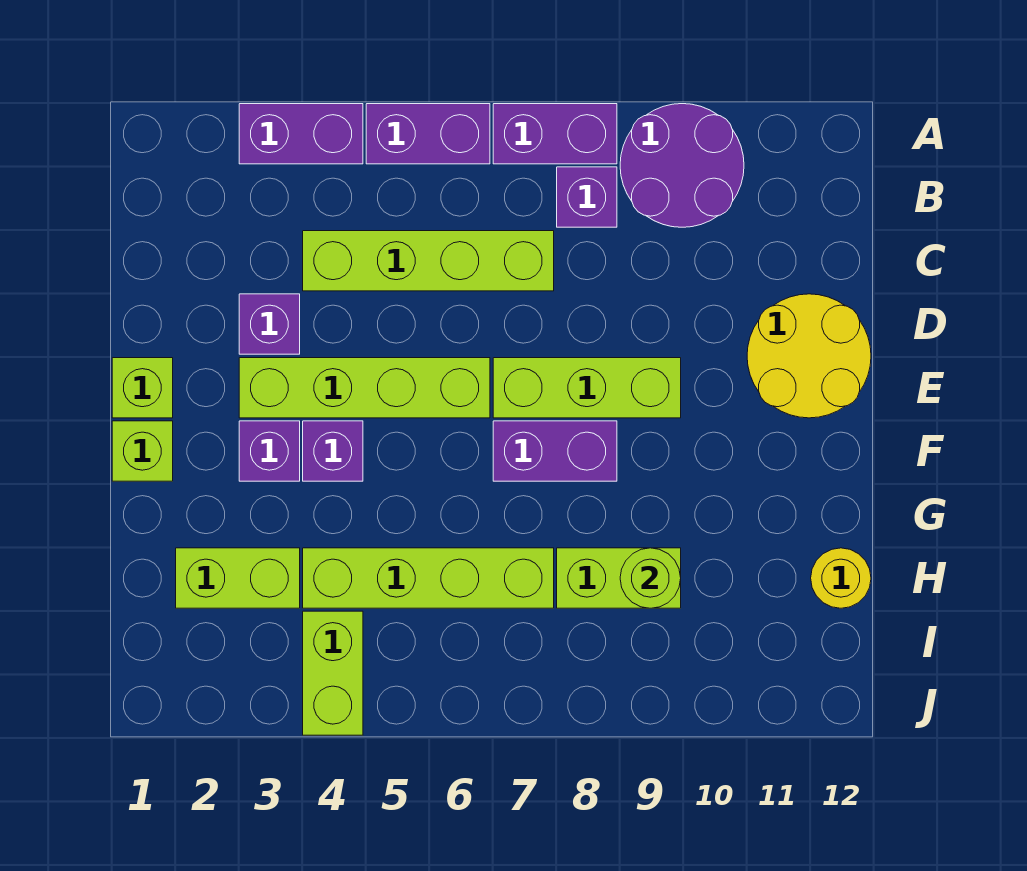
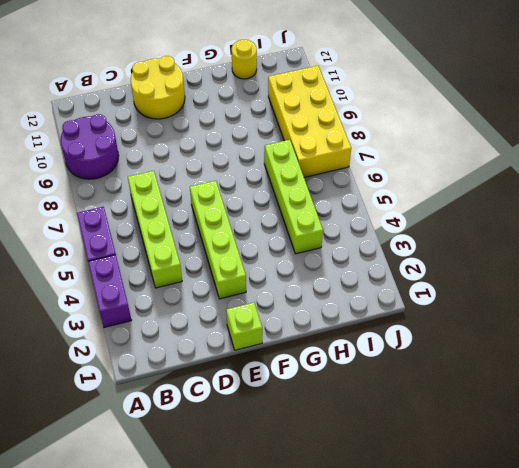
yellow 2x4 brick [268,66,351,177] -> none
none -> purple 1x2 brick [493,104,617,164]
none -> purple 1x1 brick [557,167,617,227]
none -> purple 1x1 brick [239,294,300,354]

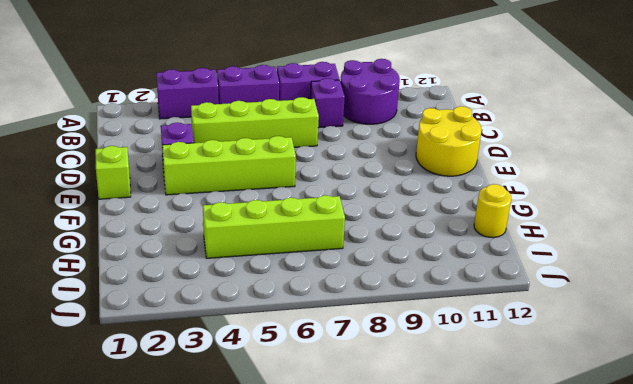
none -> lime 1x3 brick [493,358,681,418]
none -> lime 1x1 brick [112,421,173,481]
none -> purple 1x1 brick [239,421,300,481]

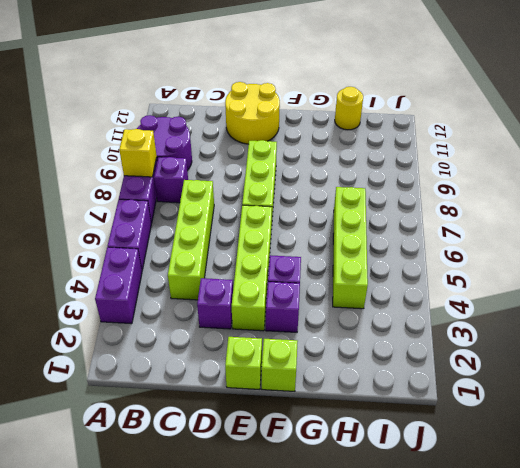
yellow 1x1 brick [119,129,157,177] -> none
none -> purple 1x2 brick [493,421,617,481]
none -> lime 1x2 brick [176,548,300,608]
none -> lime 1x2 brick [557,548,681,608]

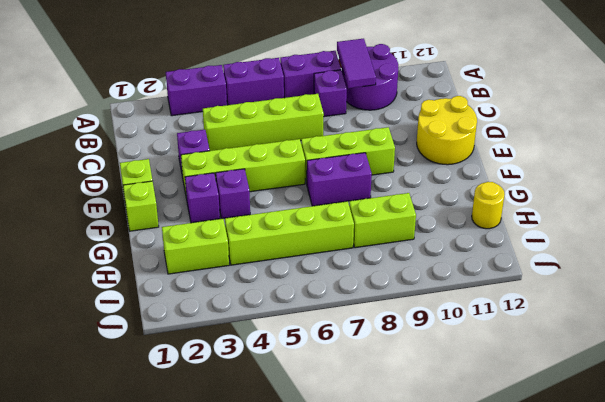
purple 1x2 tile [337,39,376,88] -> none
none -> lime 1x2 brick [303,611,363,735]
none -> lime 1x1 round brick [620,548,681,608]

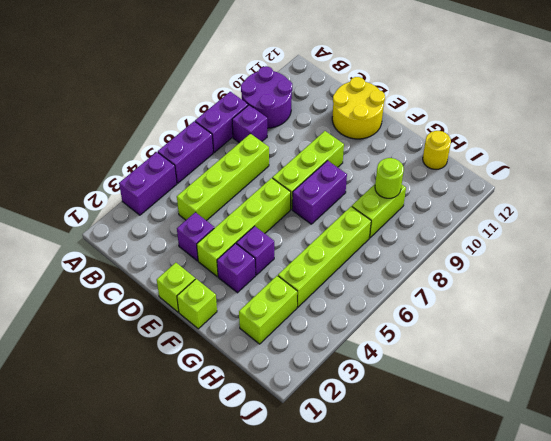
none -> lime 1x2 brick [303,611,363,735]

